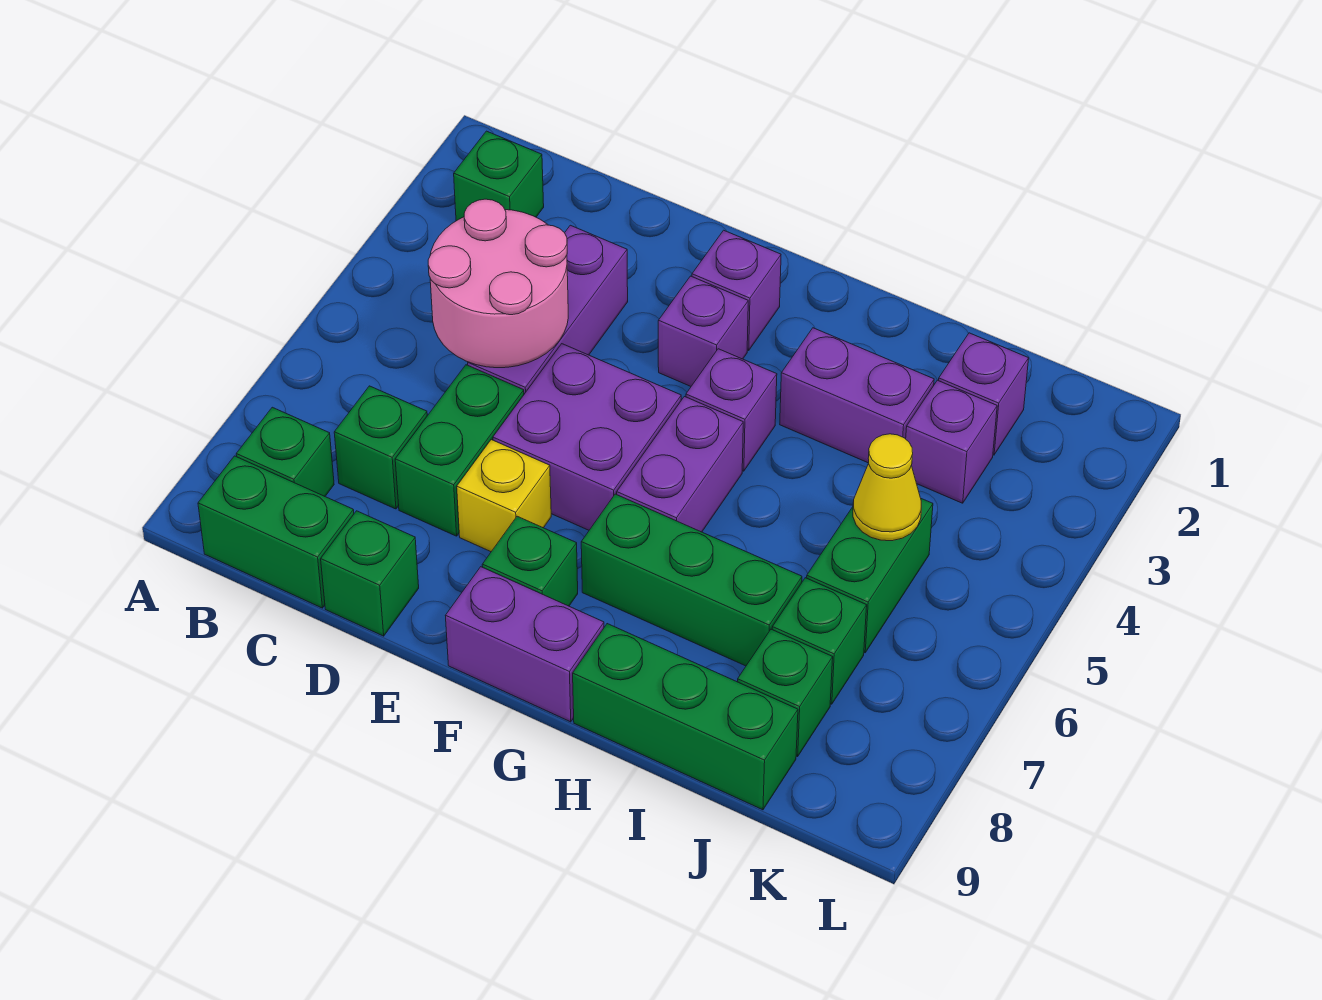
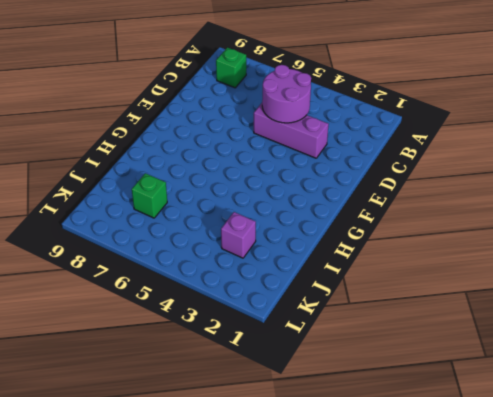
purple 2x2 round brick [262,65,311,123] -> pink 2x2 round brick [428,199,568,368]
none -> green 1x1 brick [454,131,544,221]
none -> green 1x2 brick [198,456,354,608]
none -> green 1x1 brick [334,386,427,509]

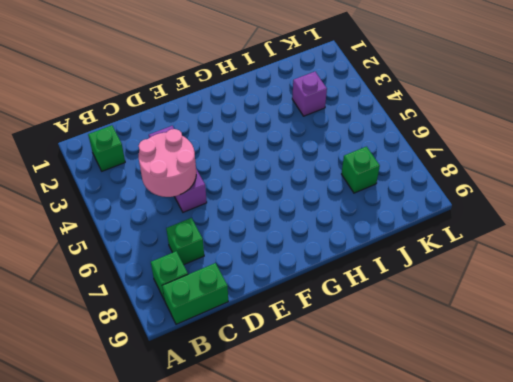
none -> green 1x2 brick [395,365,524,536]
none -> green 1x1 brick [321,511,419,636]
none -> purple 2x2 brick [493,344,681,530]

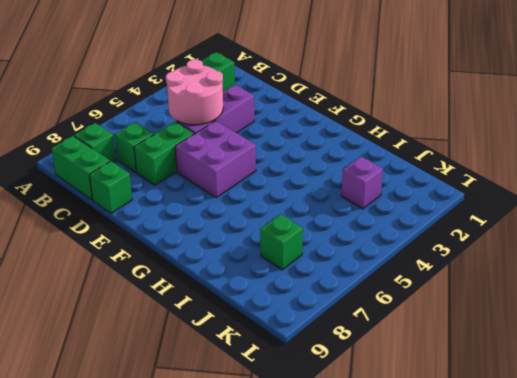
none -> yellow 1x1 brick [457,440,551,552]
none -> purple 1x1 brick [692,230,781,350]
none -> purple 1x1 brick [658,276,748,386]

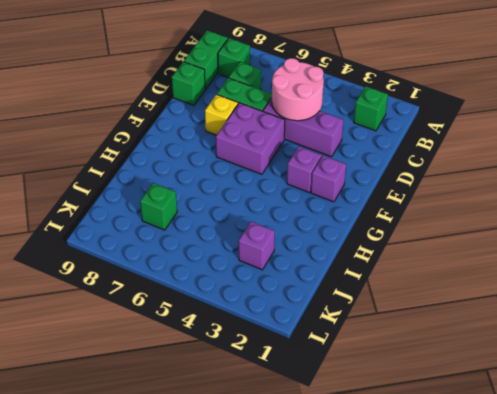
none -> green 1x1 brick [482,516,578,606]
none -> purple 1x2 brick [445,567,604,722]
none -> purple 1x1 brick [686,349,777,471]

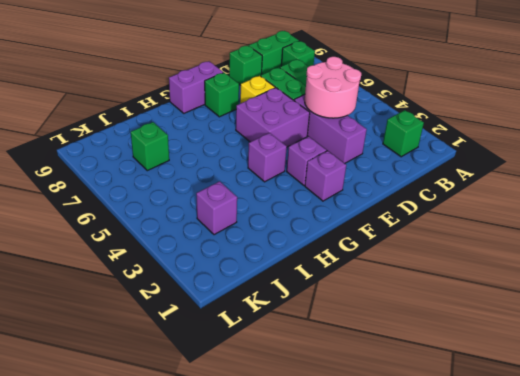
none -> purple 1x2 brick [617,397,743,532]
none -> green 1x3 brick [581,494,802,666]
none -> purple 1x2 brick [780,328,934,463]

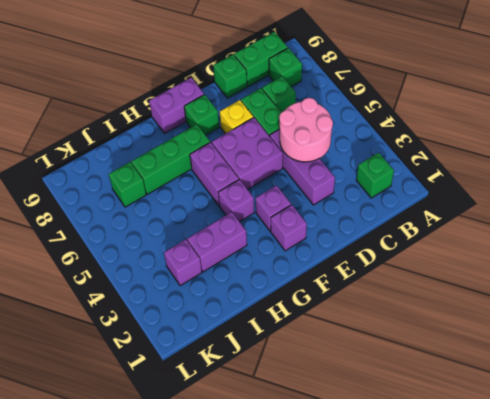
none -> green 1x3 brick [573,624,798,810]
none -> purple 1x1 brick [939,333,1029,455]
none -> green 1x2 brick [807,499,933,653]

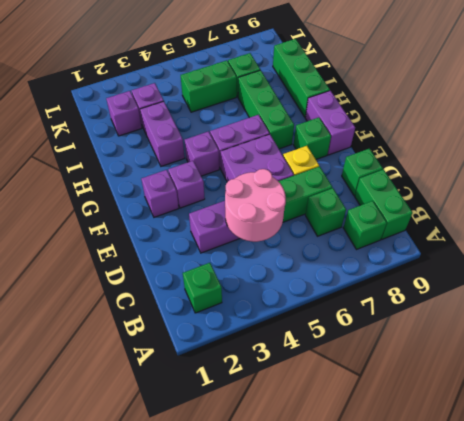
none -> green 1x1 brick [738,629,833,757]
none -> yellow 1x1 cone [853,434,921,541]

